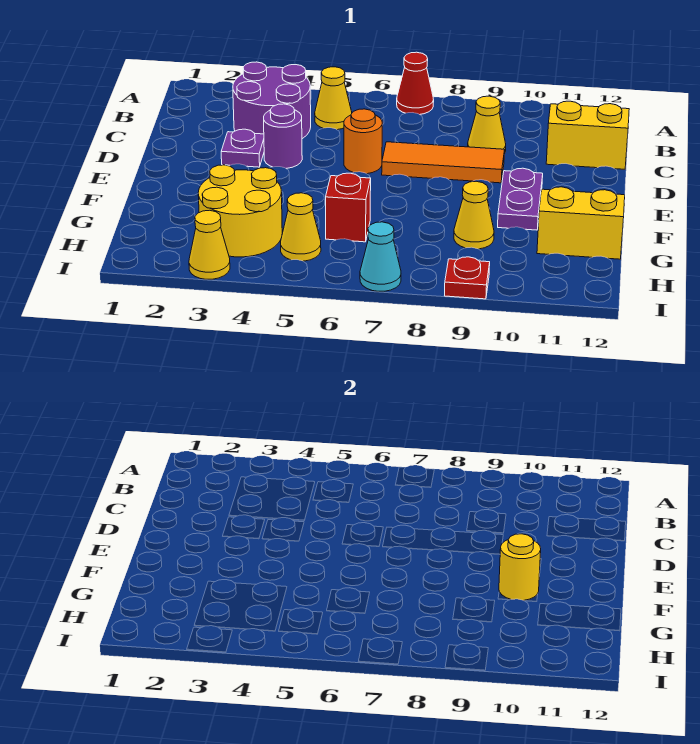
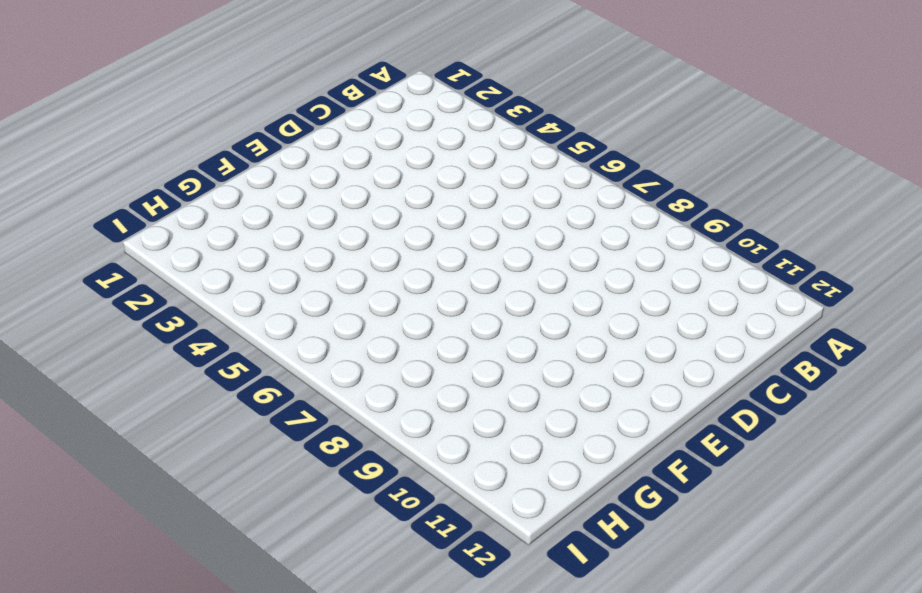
none -> red 1x1 cone [397,52,434,115]
none -> purple 2x2 round brick [233,62,311,139]
none -> yellow 1x1 cone [315,67,352,130]

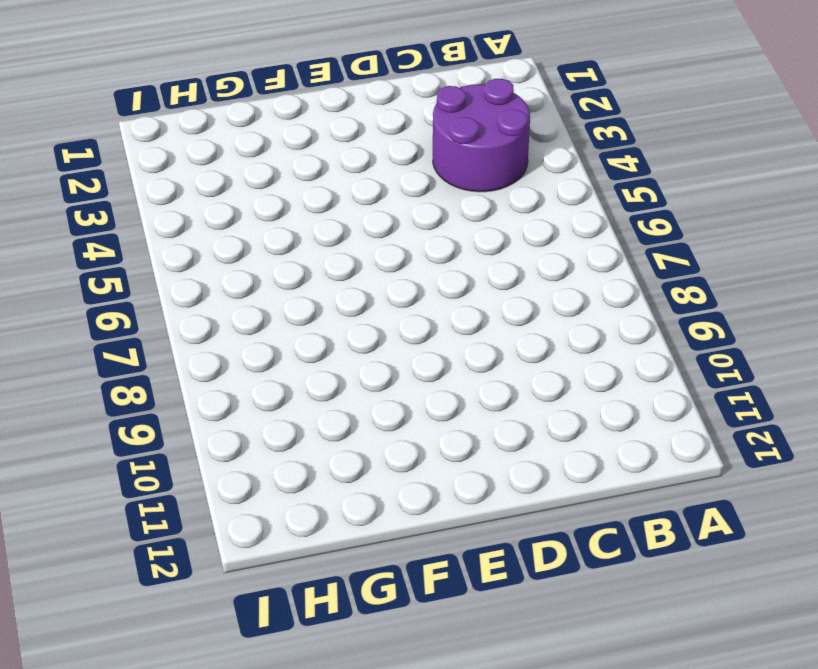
none -> red 1x1 cone [397,52,434,115]
none -> yellow 1x1 cone [315,67,352,130]
none -> yellow 1x1 cone [468,96,506,154]

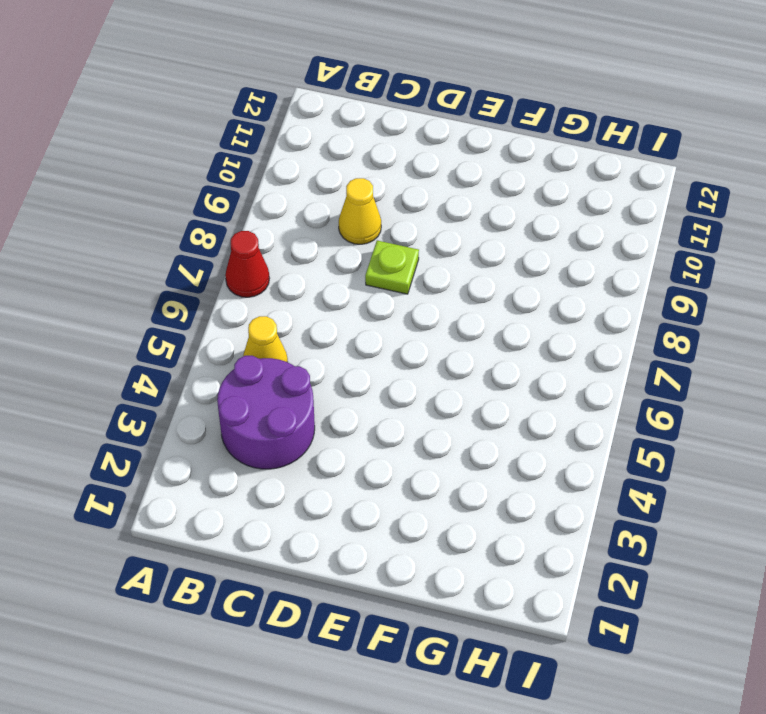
lime 1x1 plate [365,241,419,294] -> orange 1x3 tile [382,142,505,183]
none -> yellow 1x2 brick [546,101,629,169]
none -> purple 1x1 plate [221,129,264,167]
none -> purple 1x1 round brick [264,104,302,168]

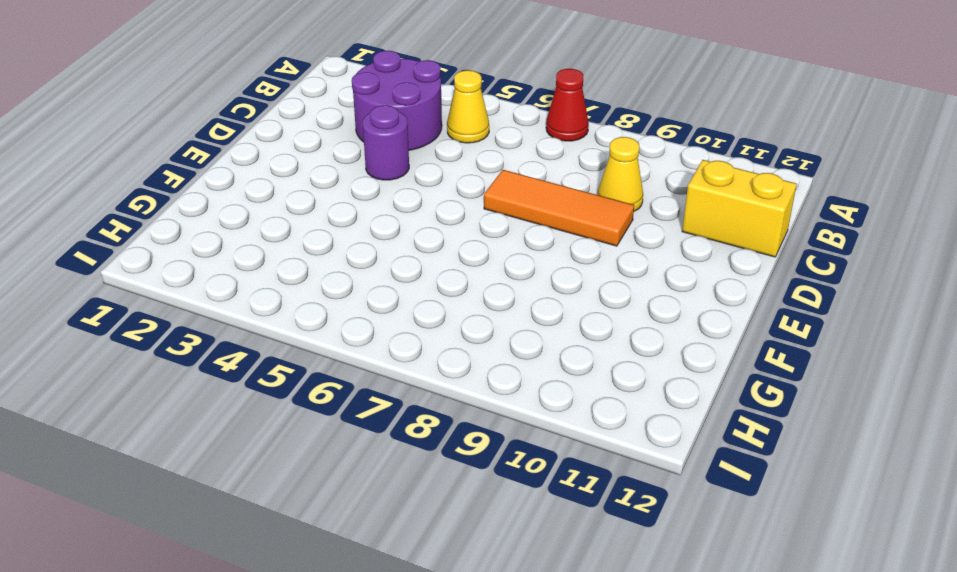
none -> purple 1x1 plate [221,129,264,167]
none -> orange 1x1 round brick [344,109,382,174]
none -> purple 1x2 plate [498,168,543,230]

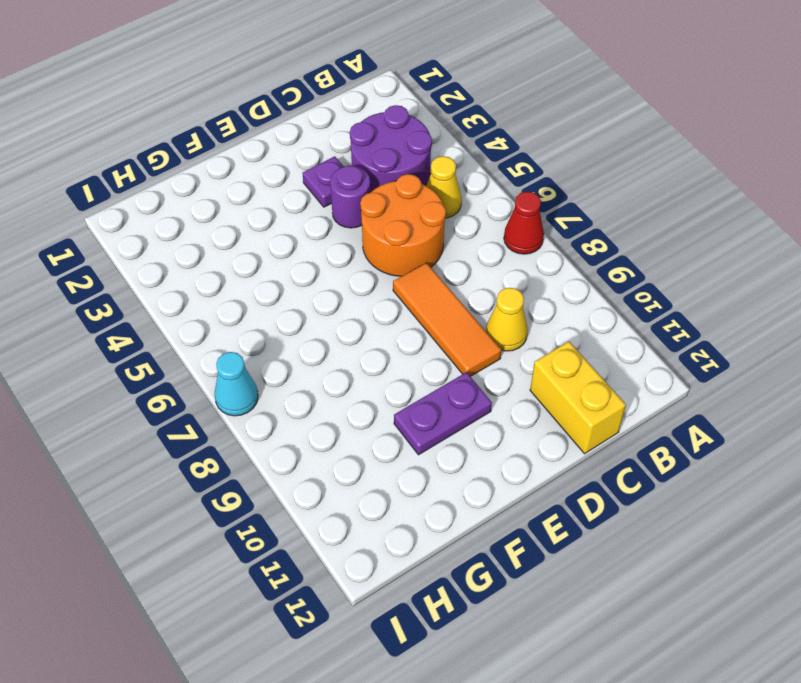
orange 2x2 round brick [360,174,446,276] -> orange 1x1 round brick [344,109,382,174]
none -> yellow 2x2 round brick [198,165,282,257]
none -> red 1x1 brick [326,173,371,242]
none -> yellow 1x1 cone [454,181,494,249]

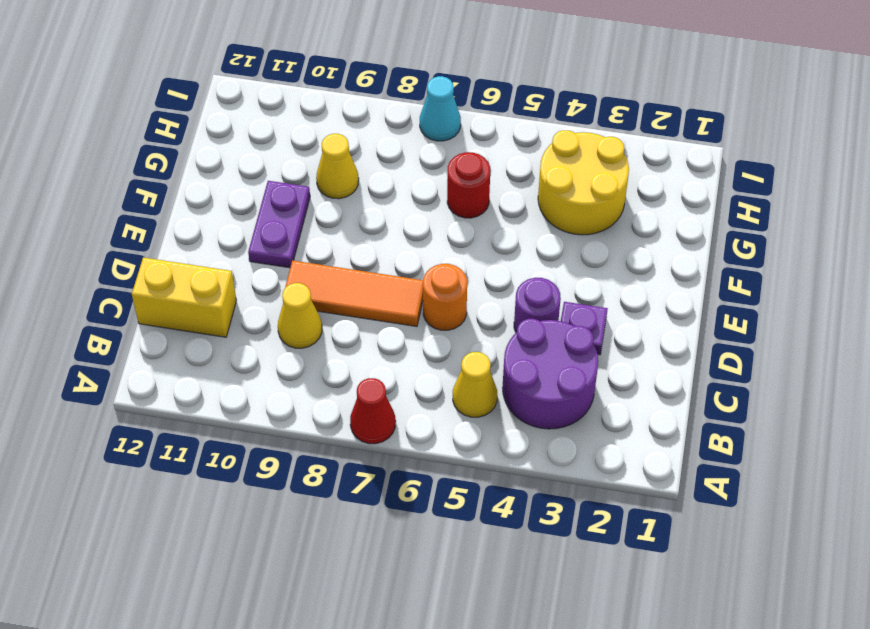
red 1x1 round brick [447,152,490,218] -> red 1x1 brick [326,173,371,242]
none -> yellow 1x2 brick [537,187,625,259]
none -> yellow 1x1 cone [281,193,321,261]
none -> yellow 1x1 cone [189,210,230,279]

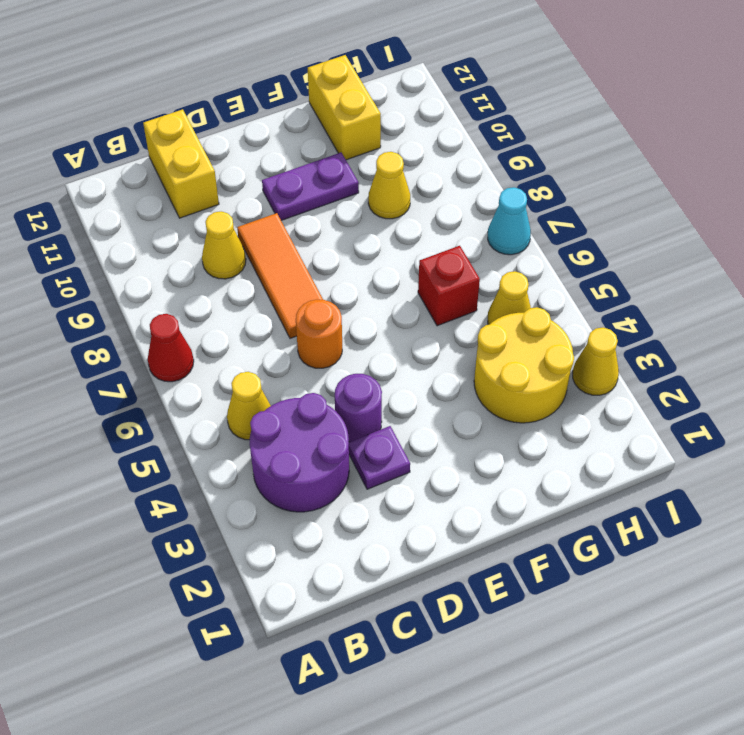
none -> red 1x1 plate [445,257,490,299]
none -> yellow 1x1 round brick [499,534,541,600]

